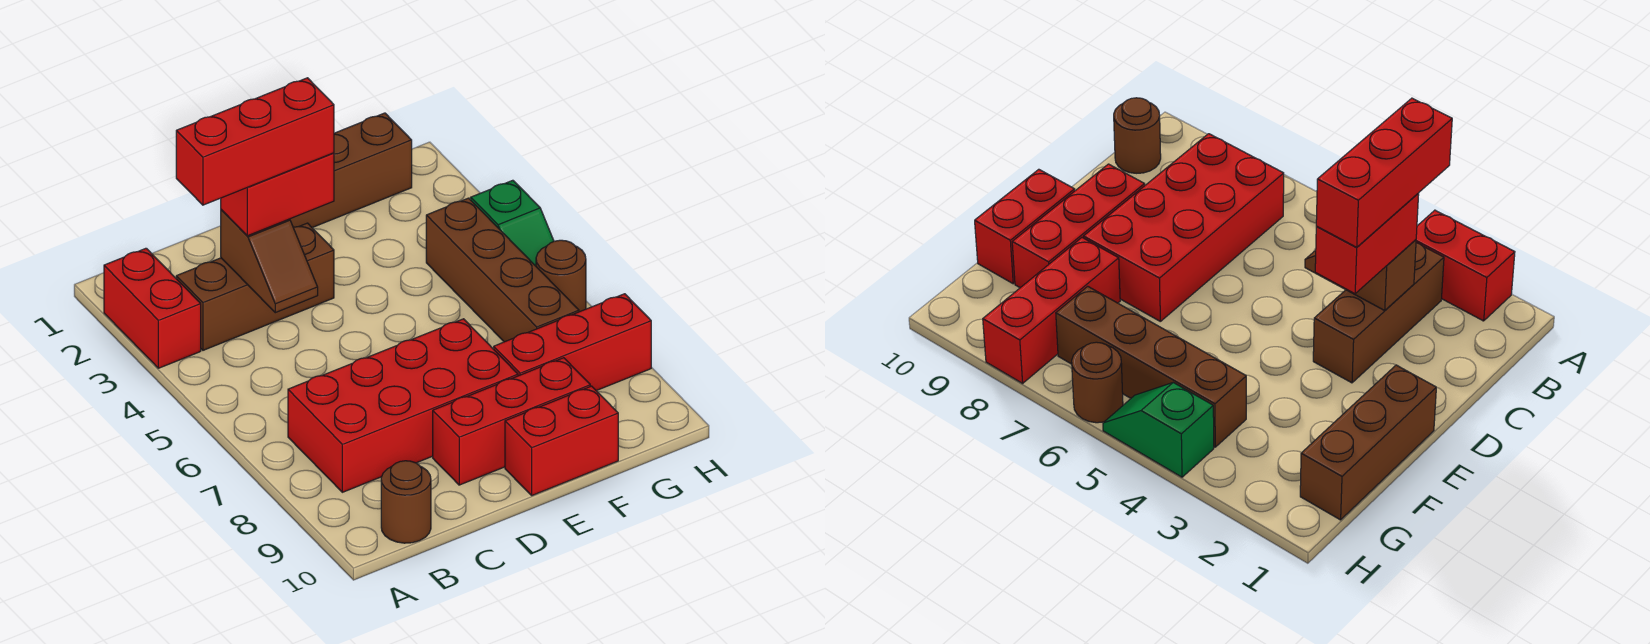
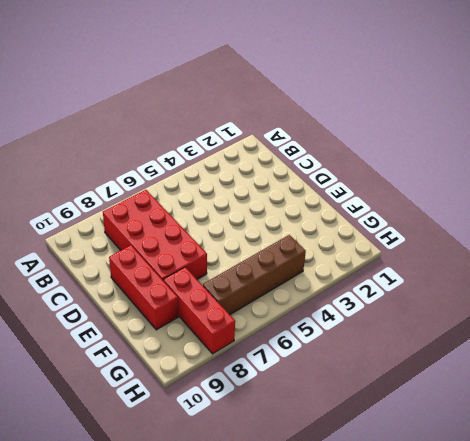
none -> red 1x2 brick [104,248,201,368]
none -> brown 1x3 brick [176,223,334,350]
none -> brown 1x1 round brick [381,461,431,543]

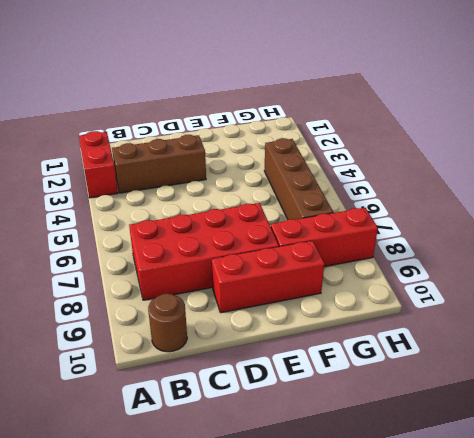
none -> brown 1x3 brick [290,113,412,228]
none -> red 1x2 brick [505,386,618,495]
none -> green 1x2 slope [471,180,554,266]

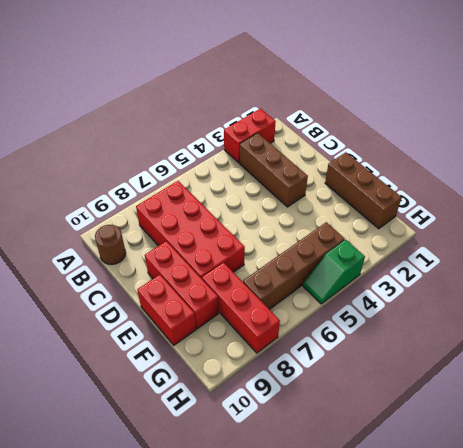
none -> brown 1x1 round brick [536,240,586,312]
none -> brown 1x2 slope [221,210,318,313]
none -> red 1x2 brick [221,153,334,236]

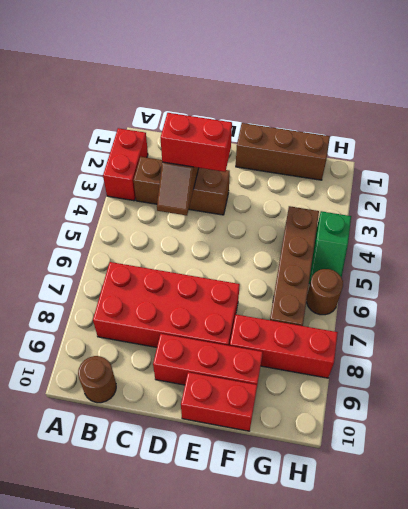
none -> red 1x3 brick [176,78,334,205]

